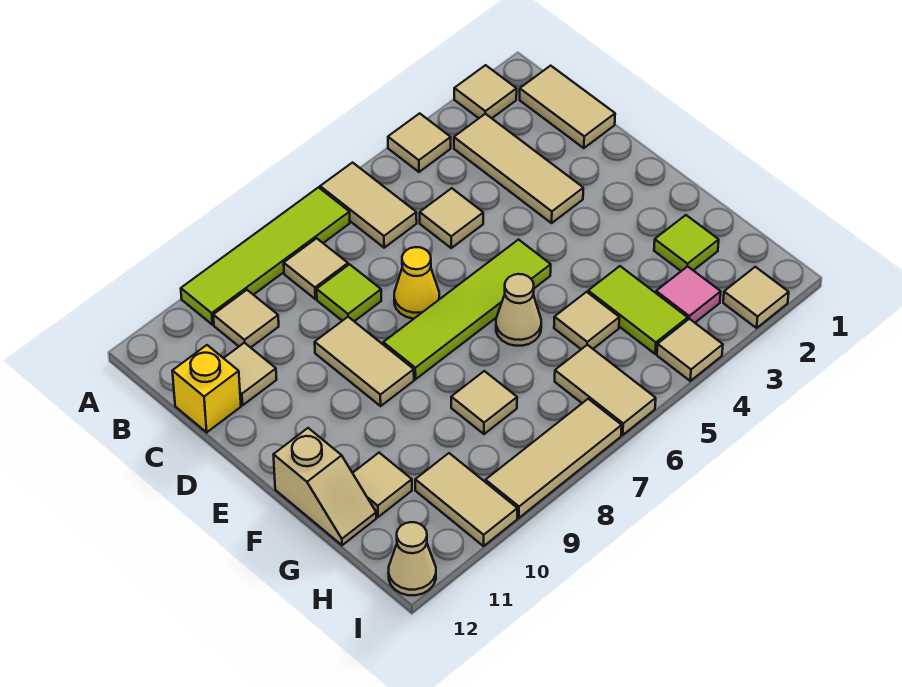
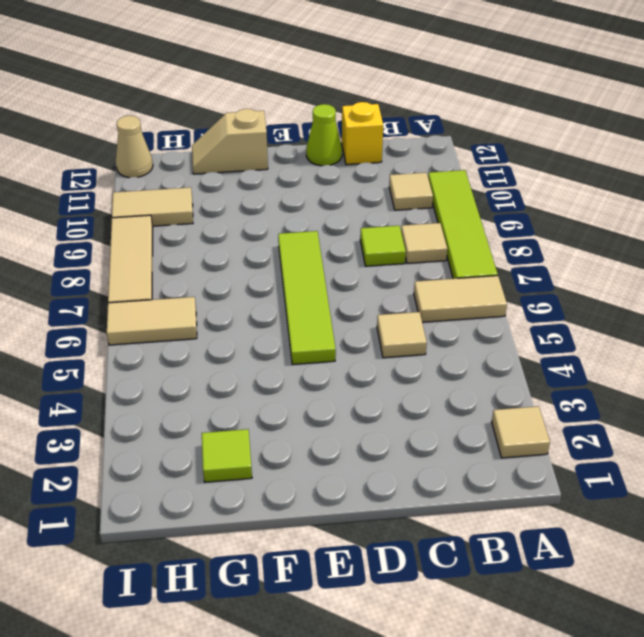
lime 1x1 cone [306,104,342,166] -> none
none -> tan 1x1 tile [388,113,451,172]
none -> tan 1x2 tile [520,66,615,148]
none -> tan 1x3 tile [454,114,583,223]

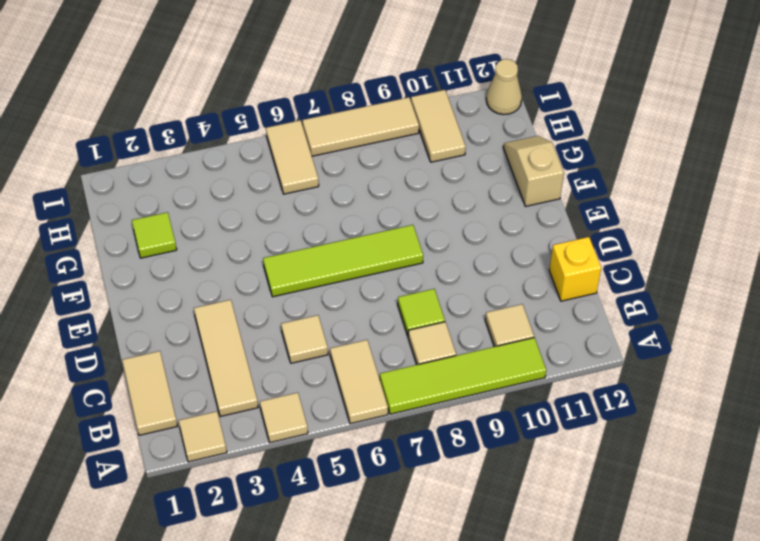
none -> tan 1x1 tile [224,343,277,405]
none -> yellow 1x1 cone [394,247,439,319]
none -> tan 1x2 tile [315,317,414,406]

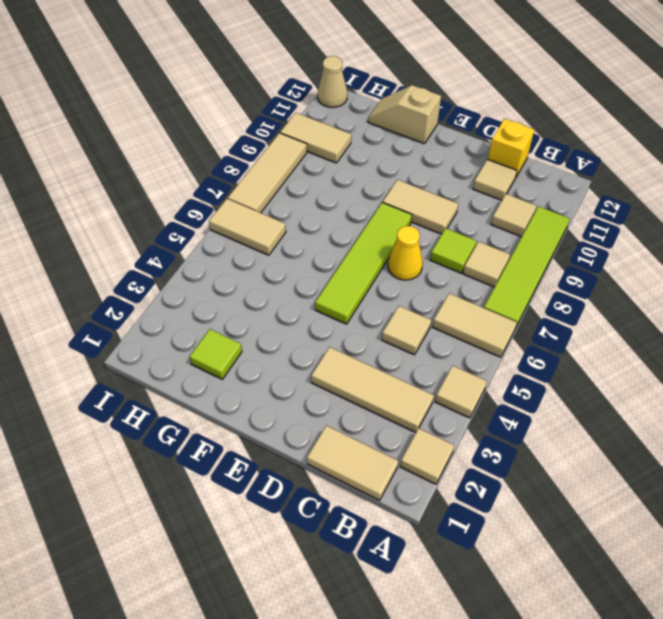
none -> tan 1x1 cone [496,274,541,346]
none -> lime 1x2 tile [588,266,688,354]
none -> tan 1x1 tile [554,292,619,349]

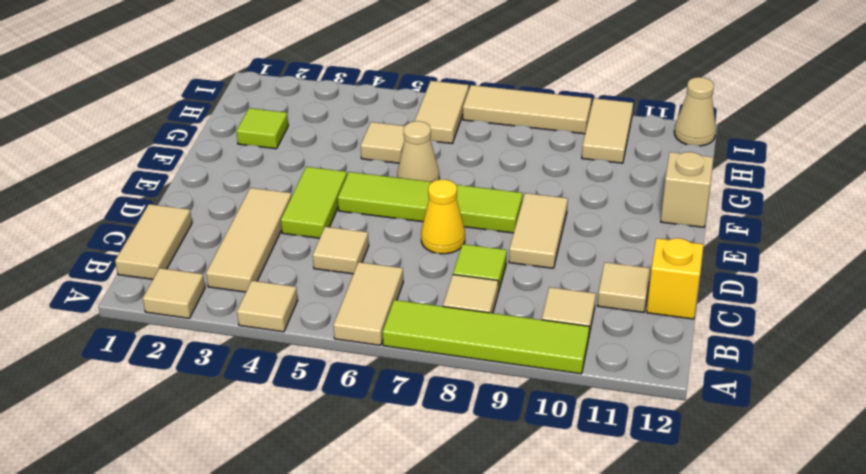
lime 1x2 tile [281,167,347,238] -> lime 1x2 tile moved to [588,266,688,354]
none -> tan 1x1 tile [451,371,517,434]
none -> tan 1x1 tile [353,453,412,517]
none -> pink 1x1 tile [656,266,721,323]

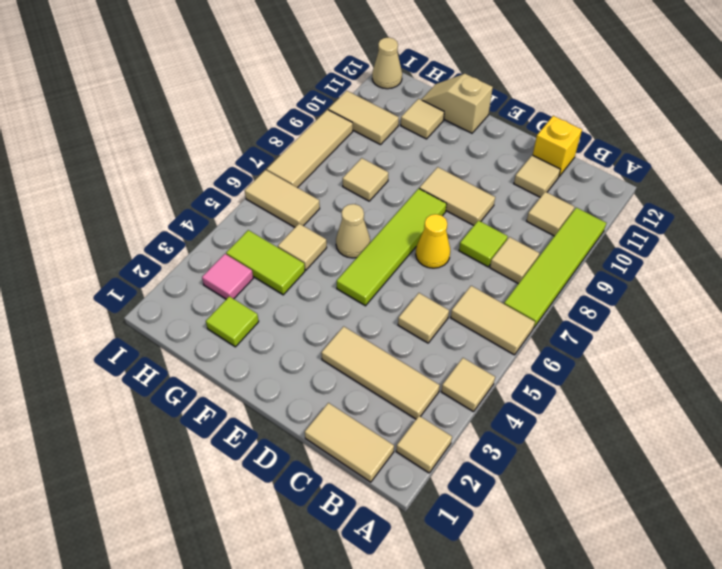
none -> tan 1x1 tile [723,267,789,328]
none -> tan 1x1 tile [657,319,723,381]

